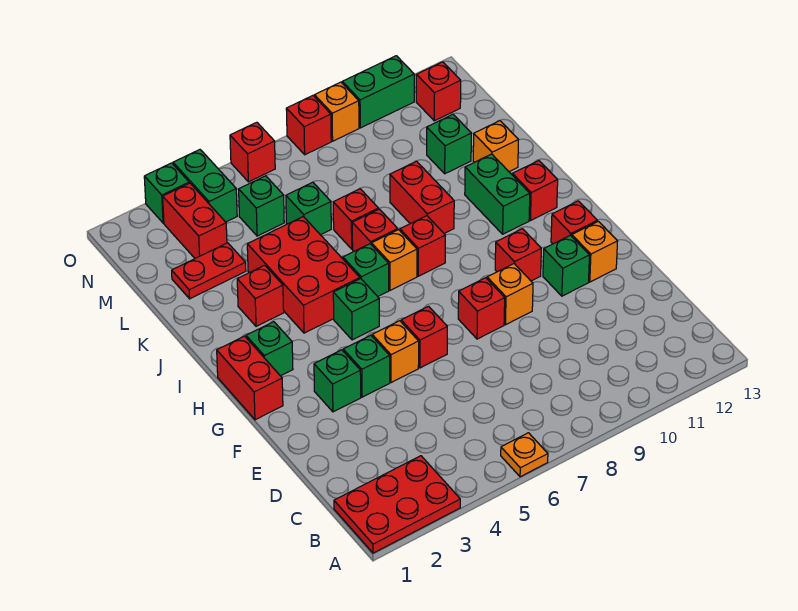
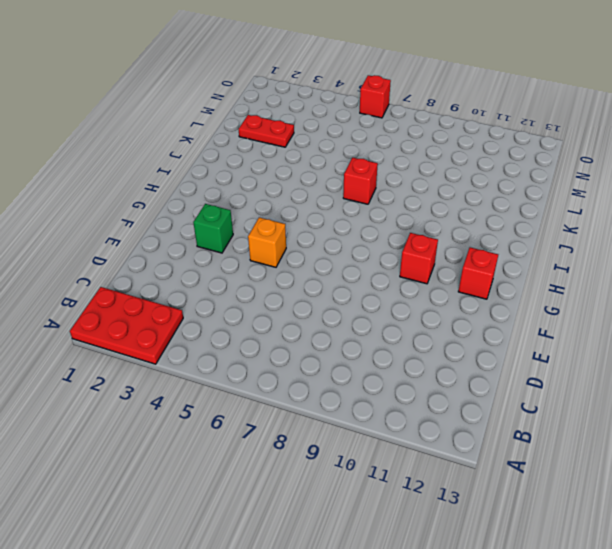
none -> orange 1x1 plate [501,433,548,477]
none -> green 1x1 brick [343,335,390,397]
none -> red 1x1 brick [401,306,447,368]
none -> red 1x1 brick [458,278,505,339]

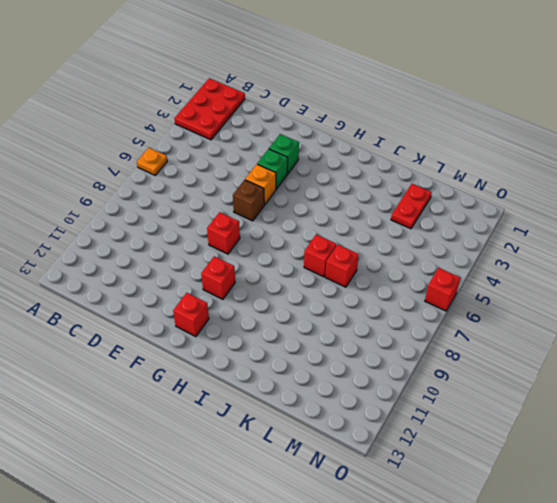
brown 1x1 brick [233,180,264,221] -> red 1x1 brick [401,306,447,368]
none -> orange 1x1 brick [487,264,533,325]
none -> green 1x1 brick [543,235,590,296]
none -> orange 1x1 brick [572,221,618,282]
none -> red 1x2 brick [217,336,283,420]

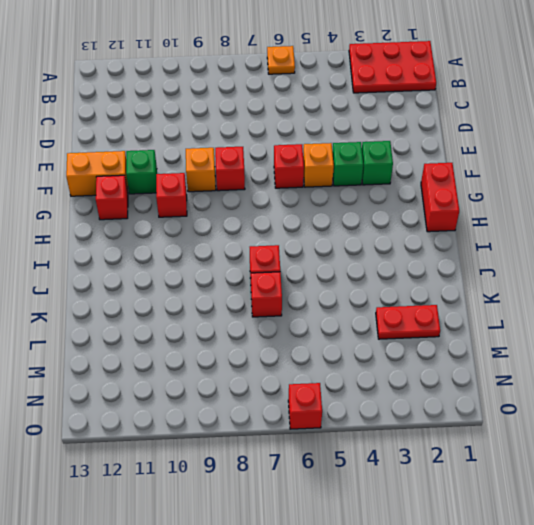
orange 1x2 brick [66,151,128,196] -> orange 1x1 brick [572,221,618,282]
none -> green 1x1 brick [246,322,293,376]
none -> green 1x1 brick [333,279,379,340]
none -> red 2x3 brick [247,217,360,333]
none -> green 1x1 brick [343,244,389,297]

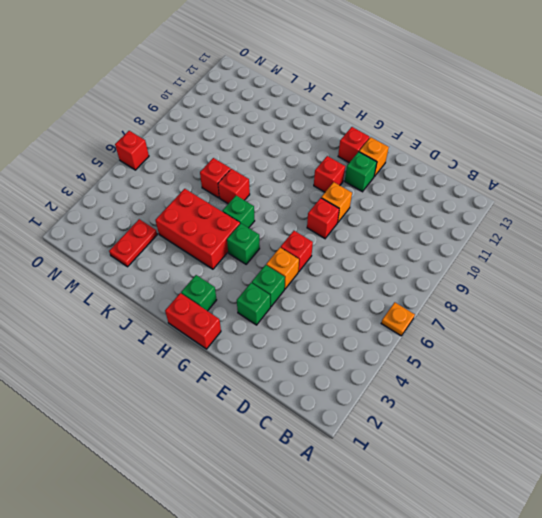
none -> red 2x3 plate [334,456,460,553]
none -> orange 1x1 brick [372,230,417,290]
none -> red 1x1 brick [400,216,445,276]
none -> green 1x2 brick [465,154,530,234]

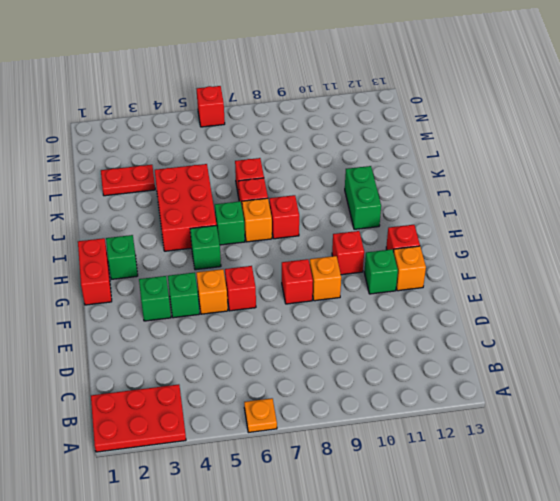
none -> red 1x1 brick [512,161,558,221]
none -> red 1x1 brick [237,265,284,326]
none -> red 1x2 brick [390,161,454,233]
none -> orange 1x1 brick [473,121,518,172]

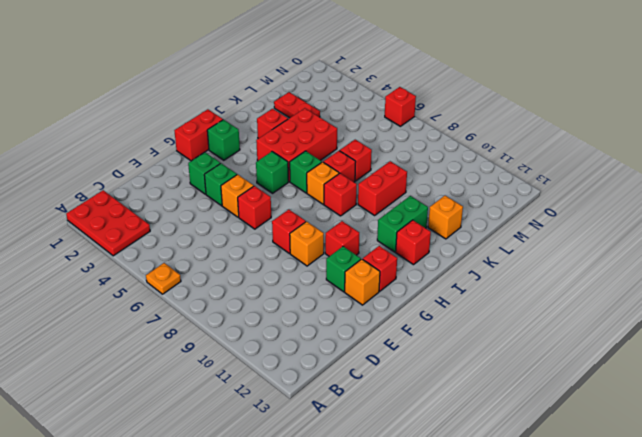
none -> green 1x1 brick [286,182,331,235]
none -> green 1x1 brick [427,115,471,174]
none -> red 1x2 brick [163,183,227,258]
none -> green 1x1 brick [239,176,284,236]

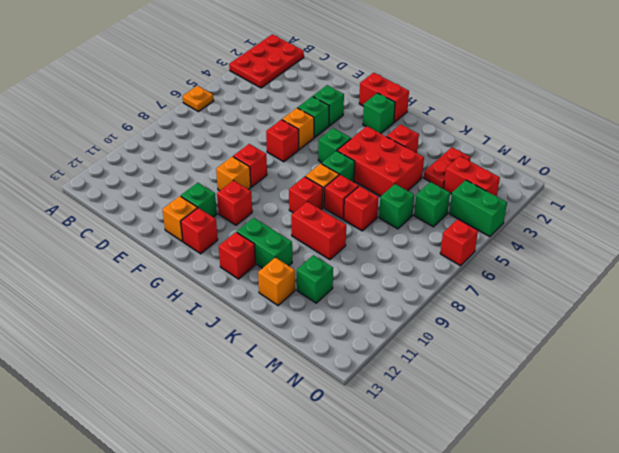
none -> red 1x1 brick [416,62,461,121]
none -> green 1x1 brick [144,163,189,223]
none -> red 1x1 brick [286,96,331,155]
none -> orange 1x1 brick [314,82,359,141]

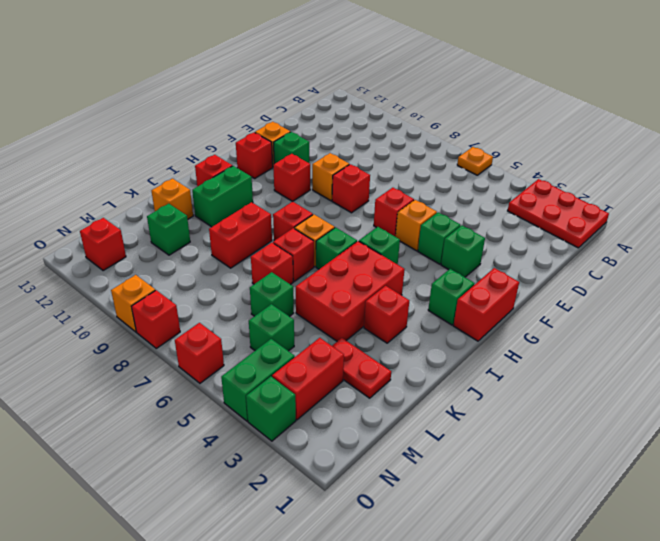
none -> green 1x2 brick [342,56,414,128]

